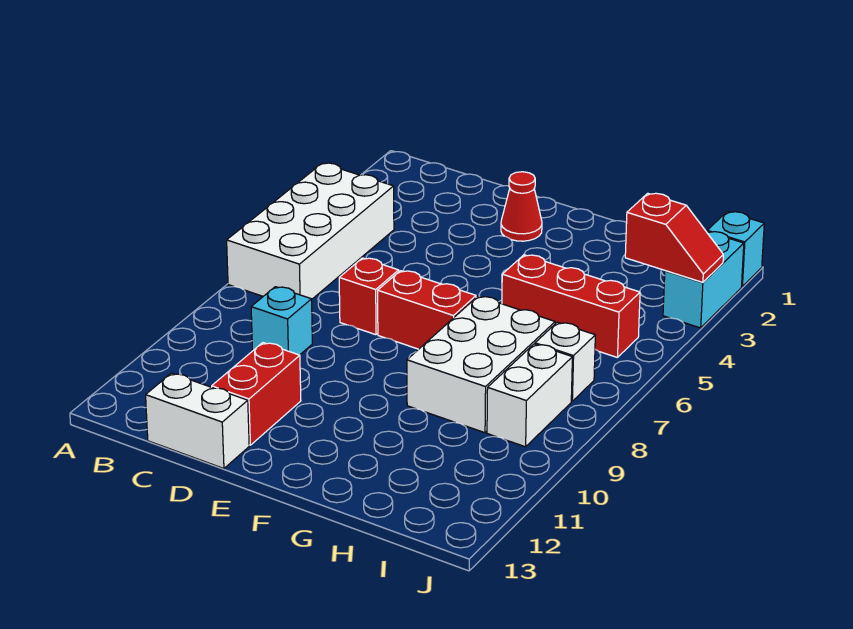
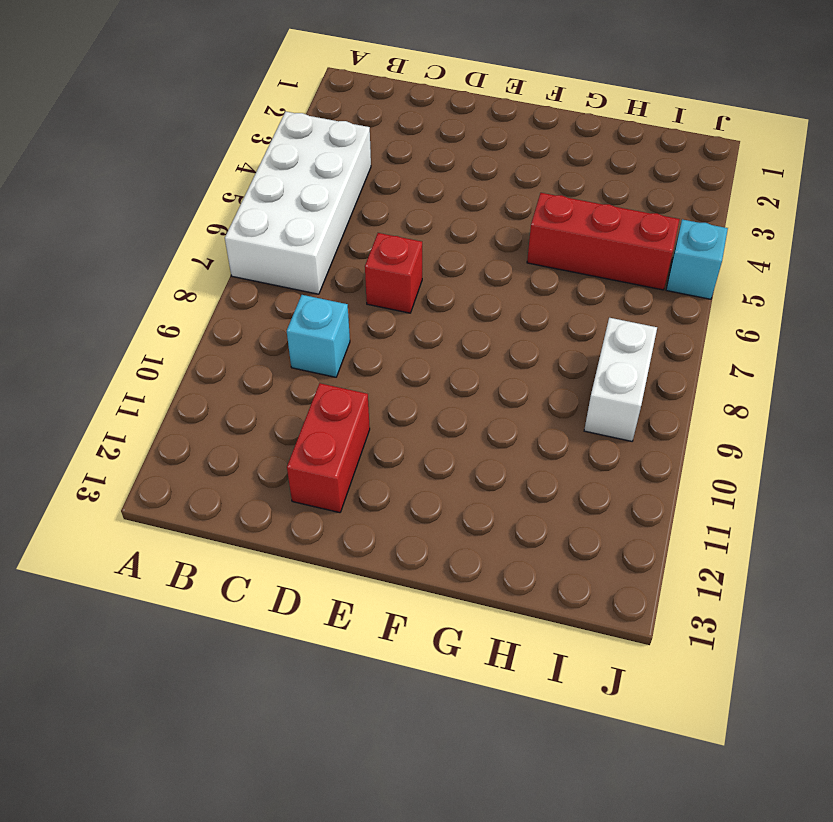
cyan 1x1 brick [666,219,728,299] -> cyan 1x1 brick moved to [707,212,764,286]
none -> white 1x2 brick [146,373,249,469]
none -> red 1x1 cone [501,172,542,241]
none -> red 1x2 brick [378,271,476,349]

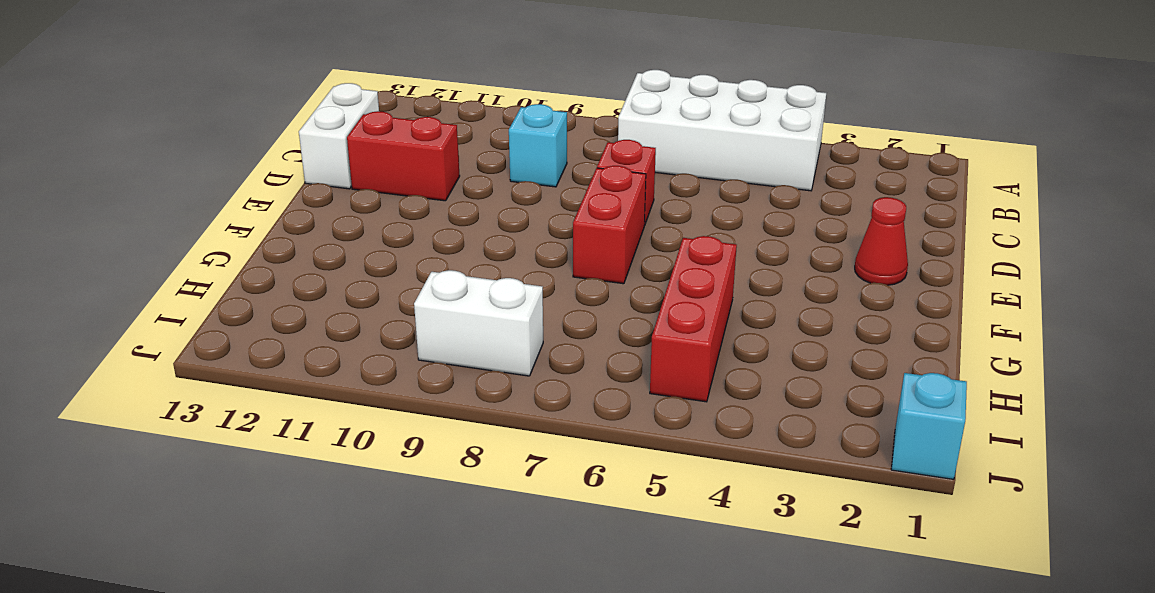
none -> white 2x3 brick [407,296,555,433]
none -> white 1x1 brick [535,322,595,401]
none -> cyan 1x2 brick [663,231,744,328]

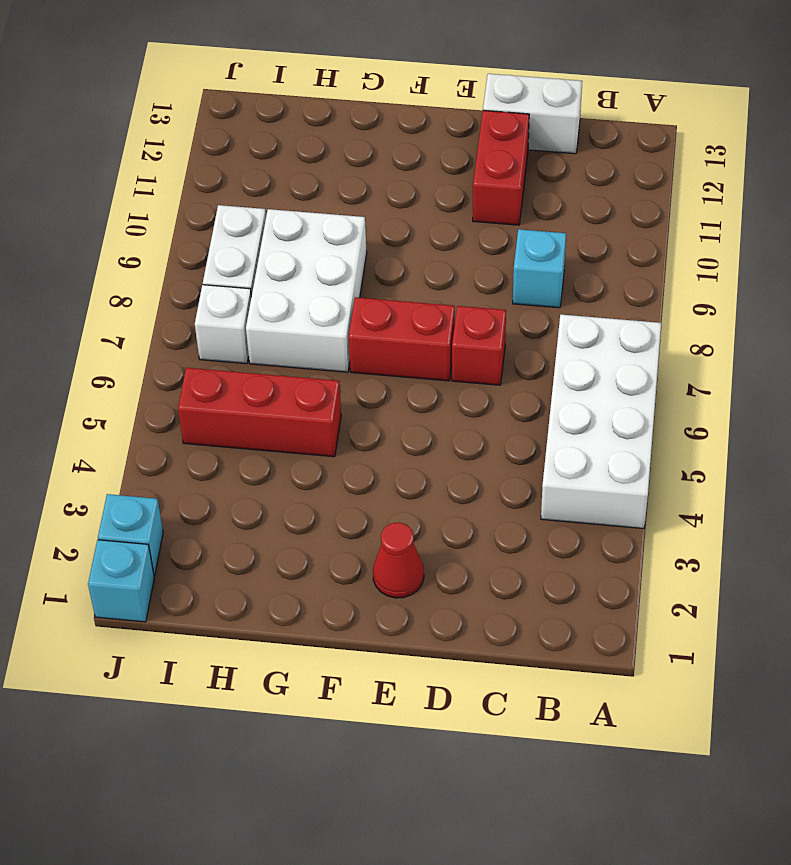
cyan 1x1 brick [98,494,163,576] -> cyan 1x2 brick [663,231,744,328]
none -> red 1x2 slope [625,193,723,282]

